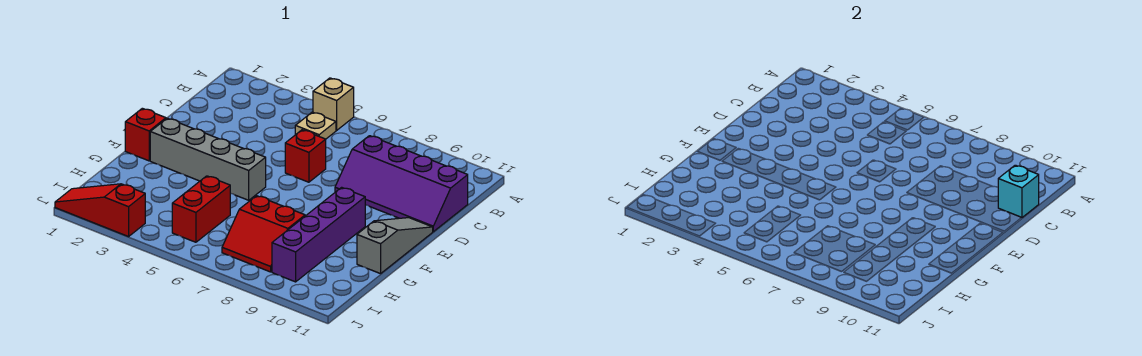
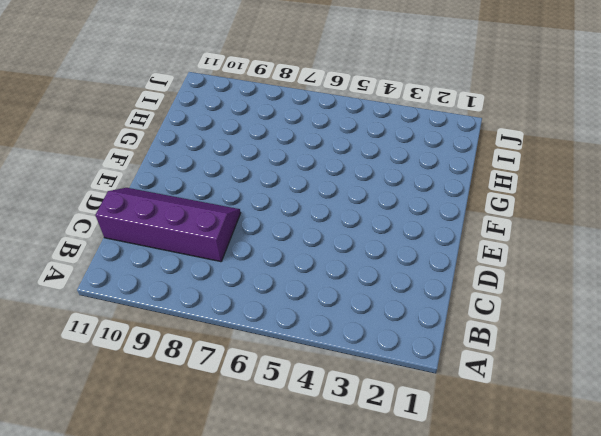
none -> tan 1x1 brick [313,78,354,130]
none -> tan 1x1 plate [295,112,336,139]
none -> red 1x1 brick [285,130,326,182]

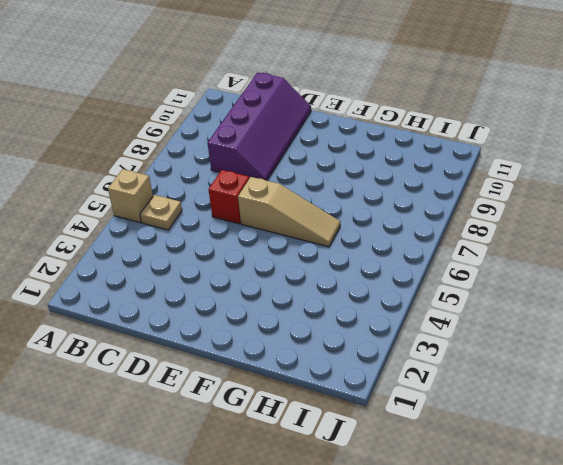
tan 1x3 slope [238,177,340,247] -> none
none -> grey 1x3 slope [357,218,433,274]
none -> red 1x1 brick [125,108,166,161]
none -> grey 1x4 brick [150,118,266,200]

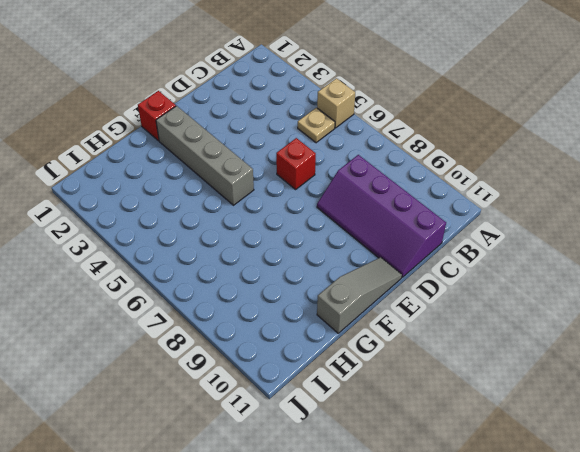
none -> purple 1x4 brick [272,187,365,282]
none -> red 1x2 brick [172,176,230,242]
none -> red 2x2 slope [222,196,305,272]

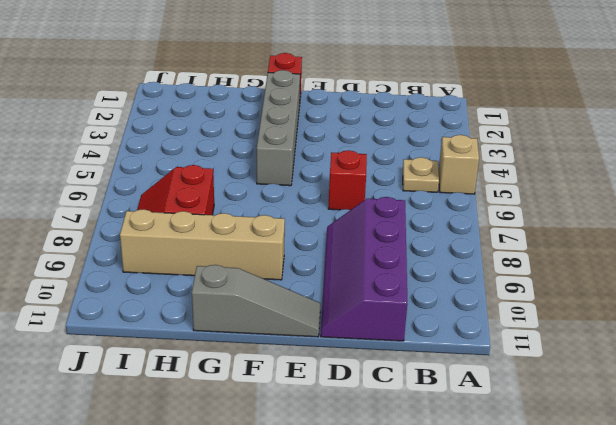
tan 1x4 brick [120,209,285,280] -> purple 1x4 brick [272,187,365,282]
none -> red 1x2 brick [172,176,230,242]
none -> red 1x3 slope [55,184,145,237]
none -> cyan 1x1 brick [998,165,1039,218]

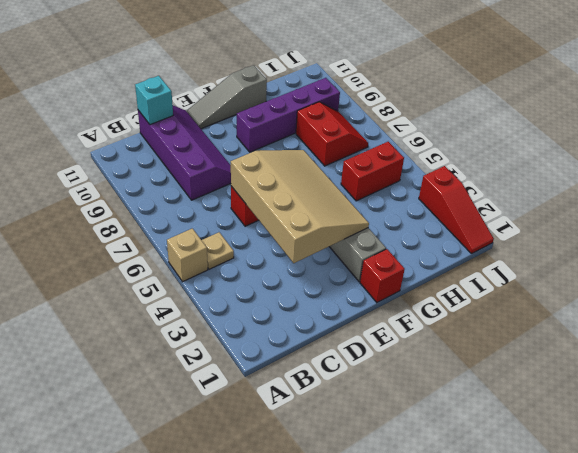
tan 3x4 slope [231,150,369,263] -> none

